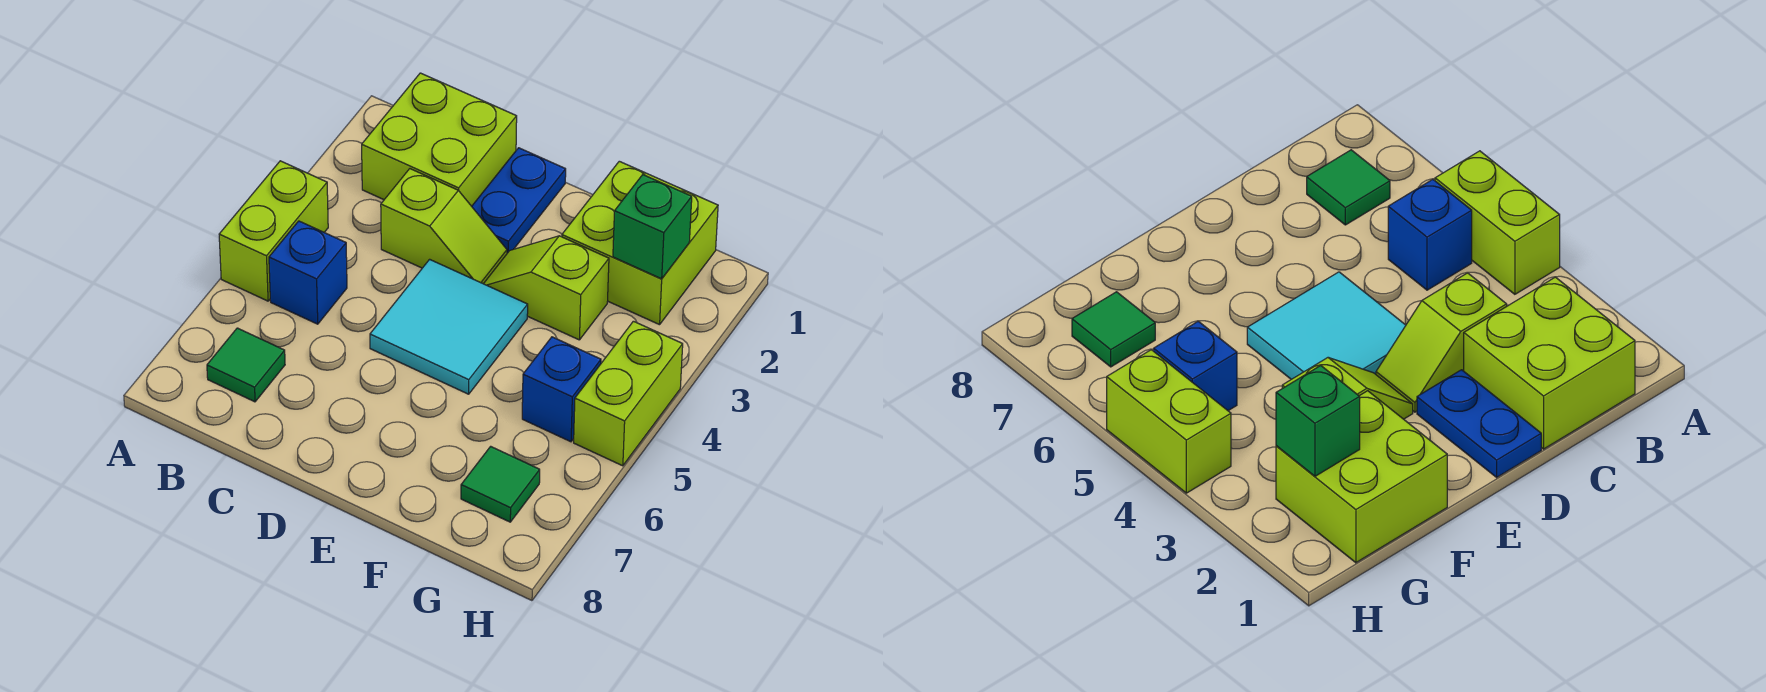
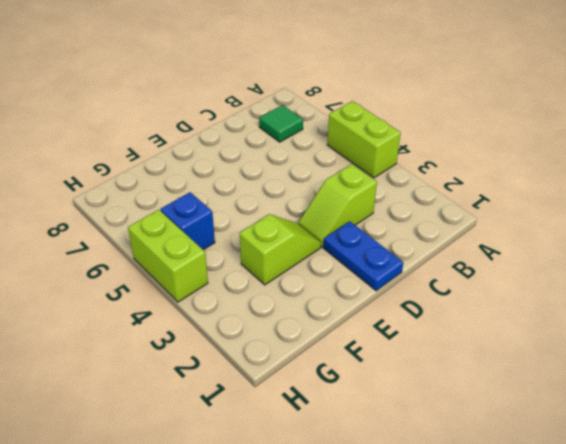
none -> lime 2x2 brick [362,73,517,206]
none -> blue 1x1 brick [269,221,347,324]
none -> cyan 2x2 tile [370,259,528,394]

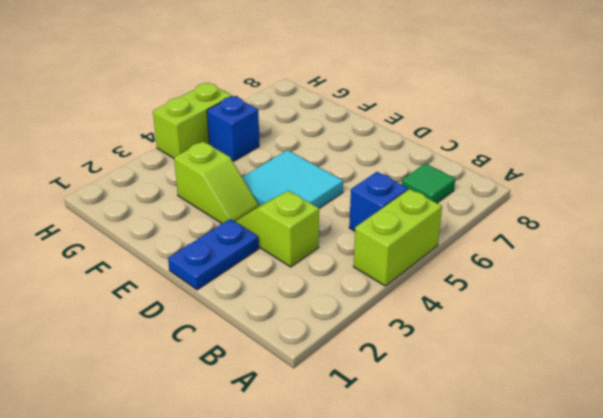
none -> lime 2x2 brick [362,73,517,206]
none -> lime 2x2 brick [562,161,718,325]
none -> green 1x1 tile [461,446,540,522]

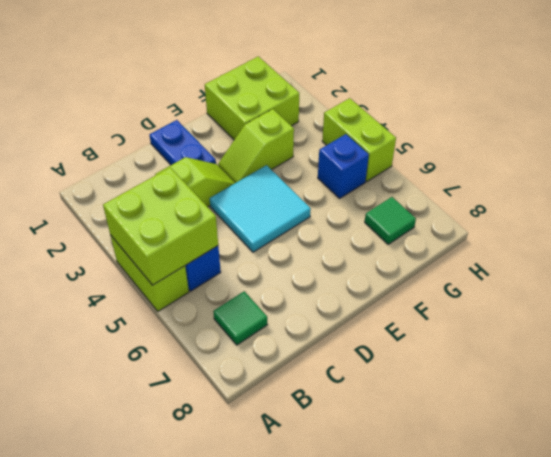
lime 2x2 brick [103,167,218,285] -> lime 2x2 brick moved to [362,73,517,206]
none -> green 1x1 brick [613,175,692,279]

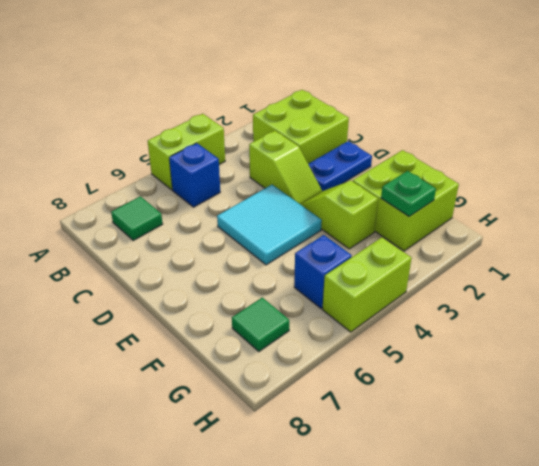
green 1x1 plate [381,171,436,216] -> green 1x1 brick [613,175,692,279]

